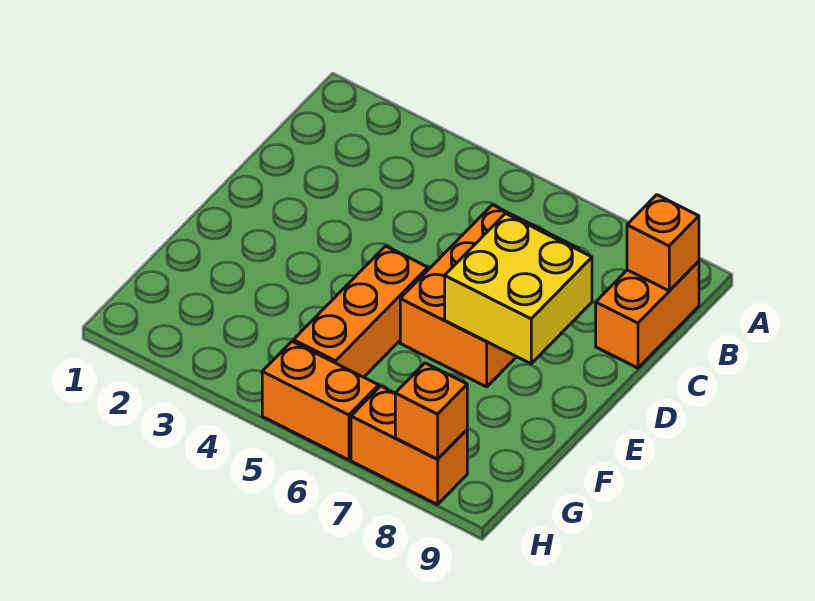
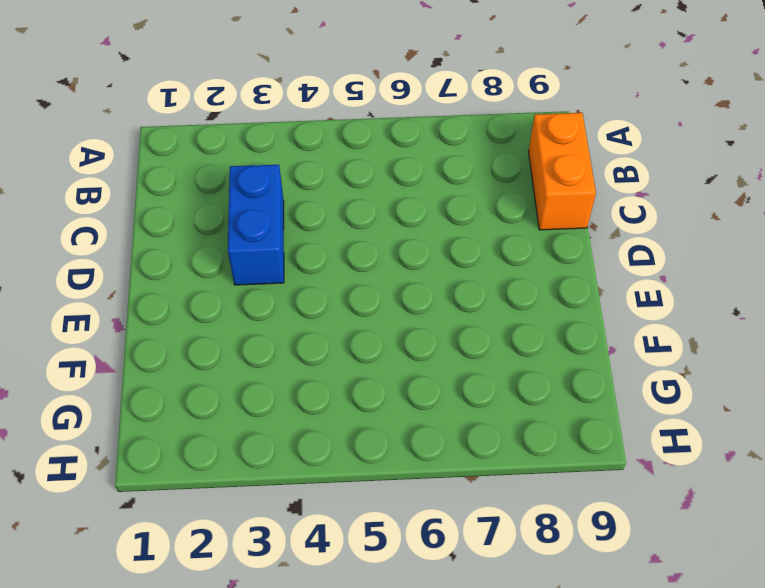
blue 1x2 brick [228,165,284,285] -> none
none -> orange 2x3 brick [400,205,579,387]
none -> orange 1x3 brick [293,246,428,377]

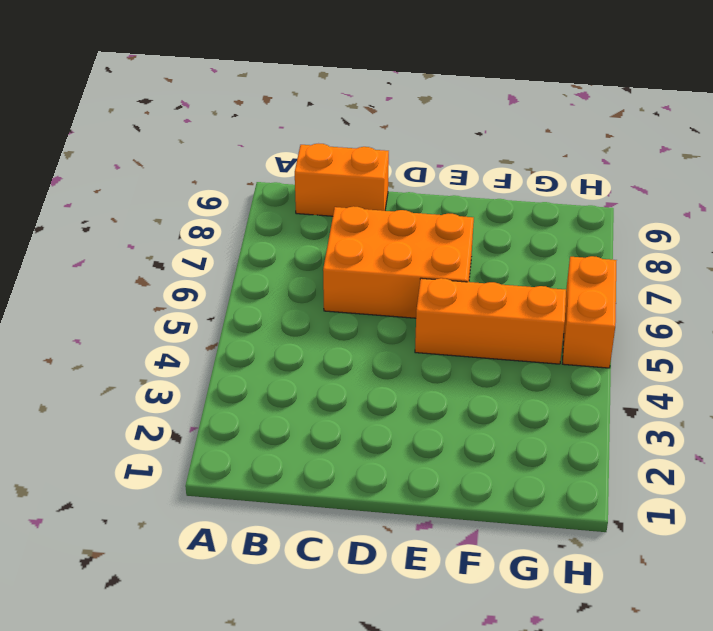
none -> orange 1x2 brick [351,386,467,505]
none -> orange 1x1 brick [627,195,699,291]

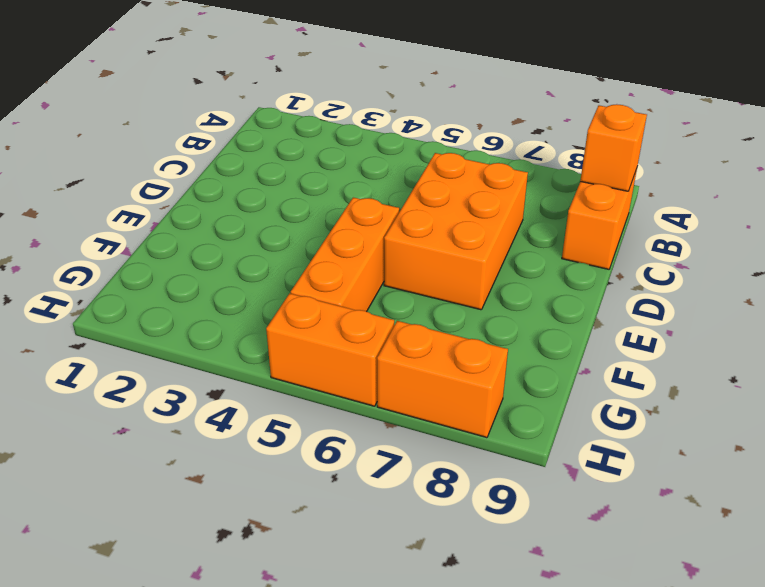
none -> yellow 2x2 brick [445,214,592,364]
none -> orange 1x1 brick [395,363,467,459]

